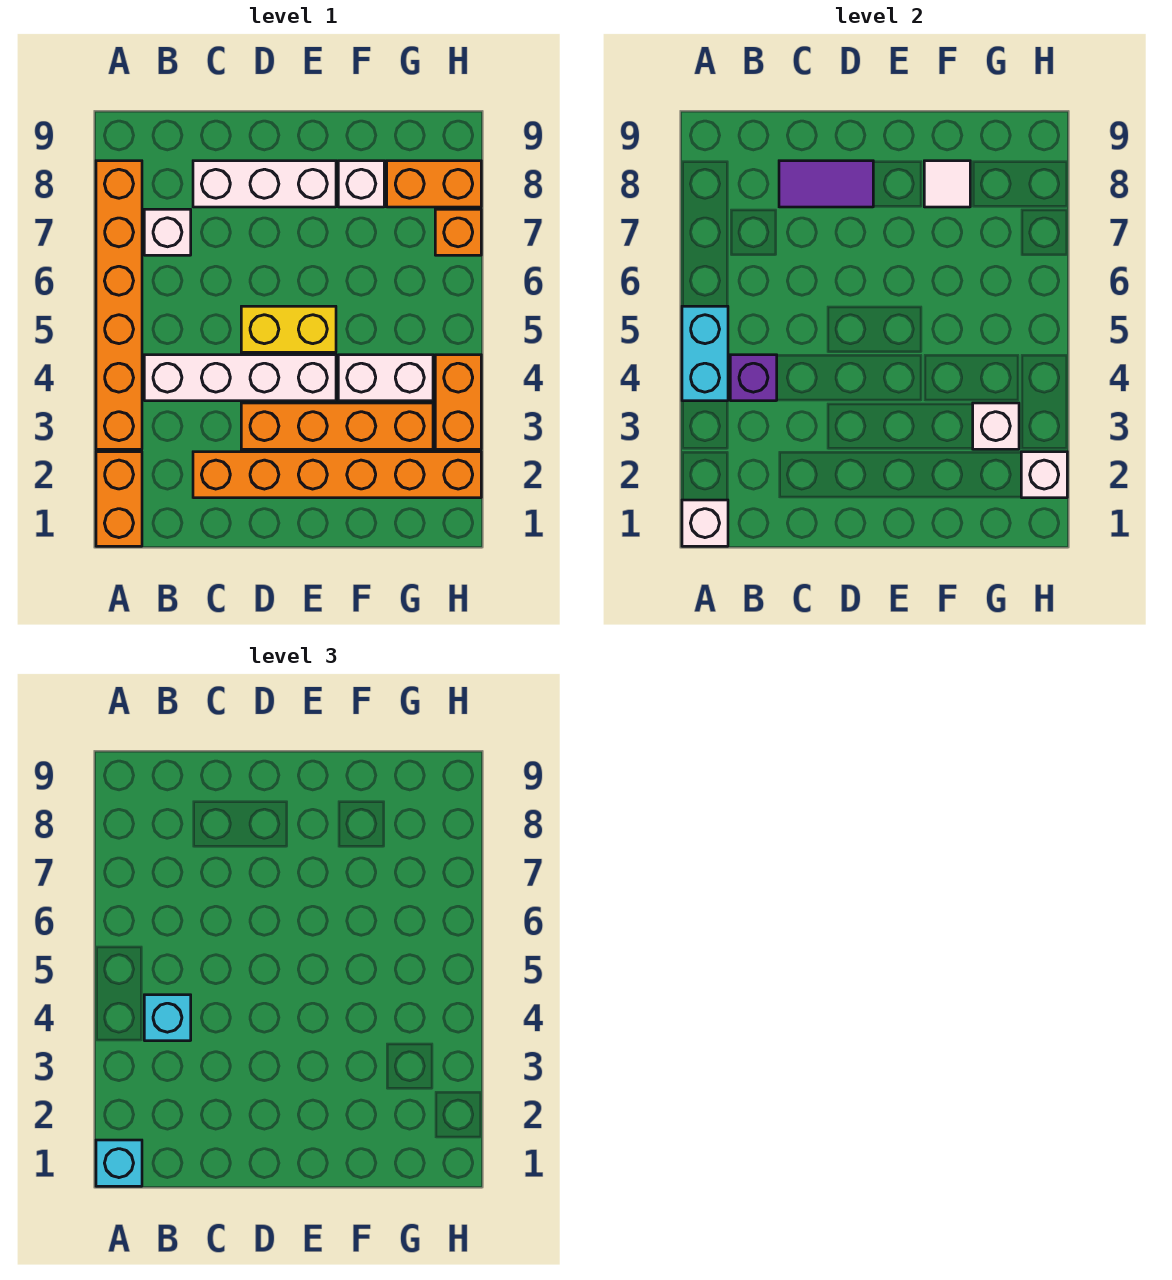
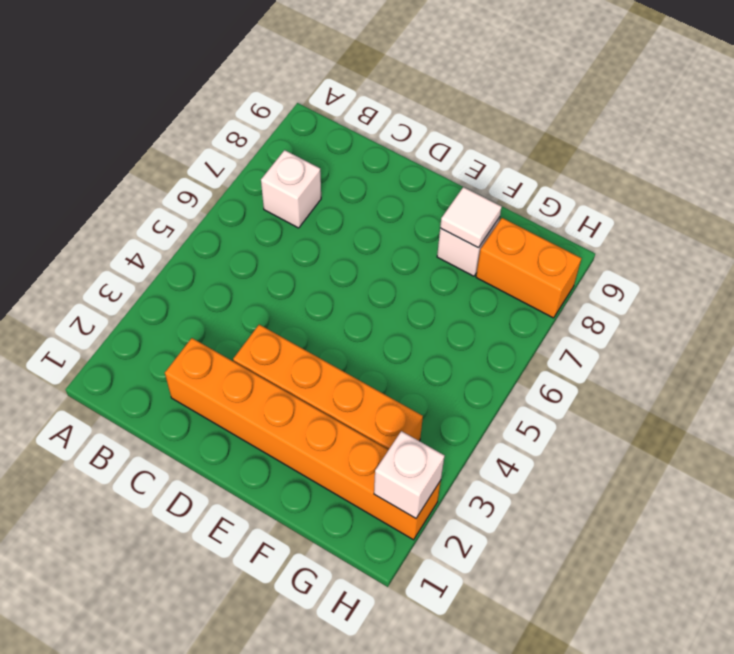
none -> orange 1x2 brick [96,452,142,546]
none -> orange 1x6 brick [96,161,142,449]
none -> white 1x4 brick [144,355,336,401]

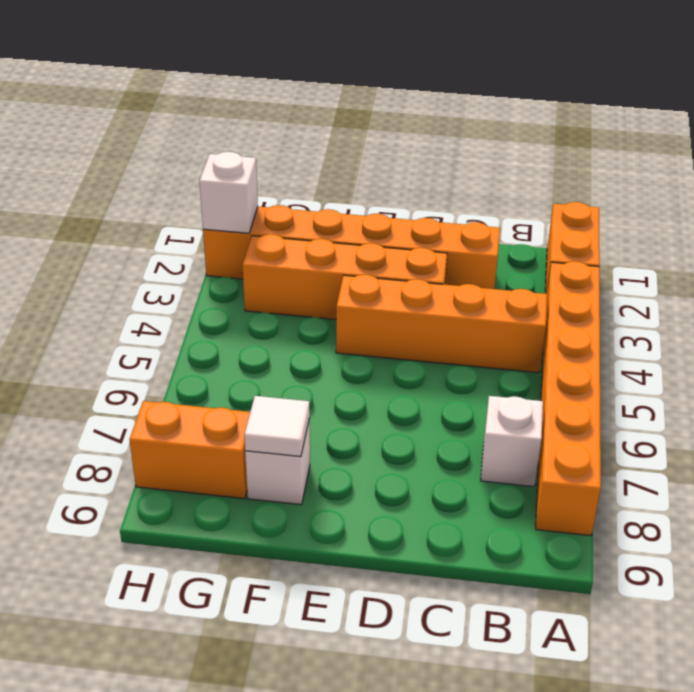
orange 1x4 brick [336,275,547,373] -> white 1x4 brick [144,355,336,401]
none -> white 1x3 brick [193,161,336,207]
none -> yellow 1x2 brick [241,306,336,352]
none -> white 1x2 brick [338,355,433,401]

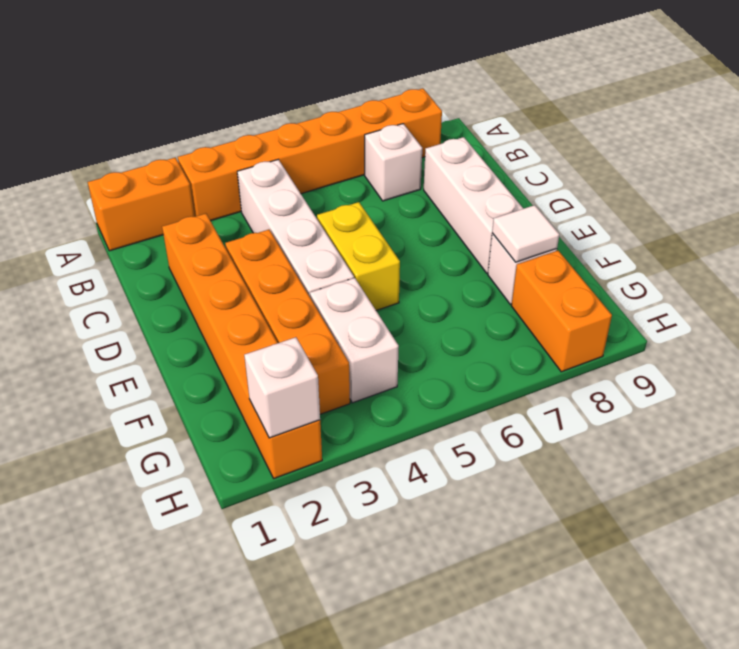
none -> orange 1x2 brick [435,355,481,449]
none -> orange 1x1 brick [435,209,481,255]
none -> white 1x1 brick [682,500,728,546]

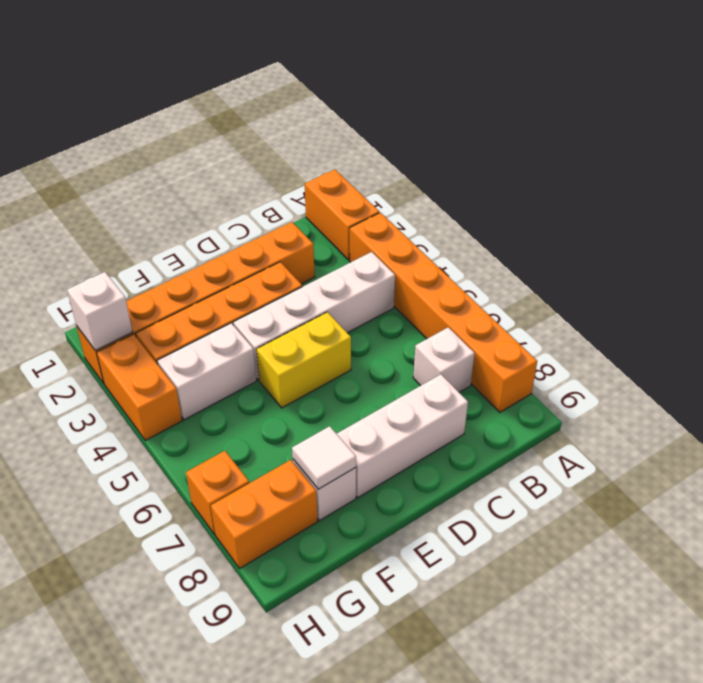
none -> white 1x1 brick [682,500,728,546]
none -> cyan 1x2 brick [682,306,728,401]
none -> purple 1x1 brick [730,355,777,401]

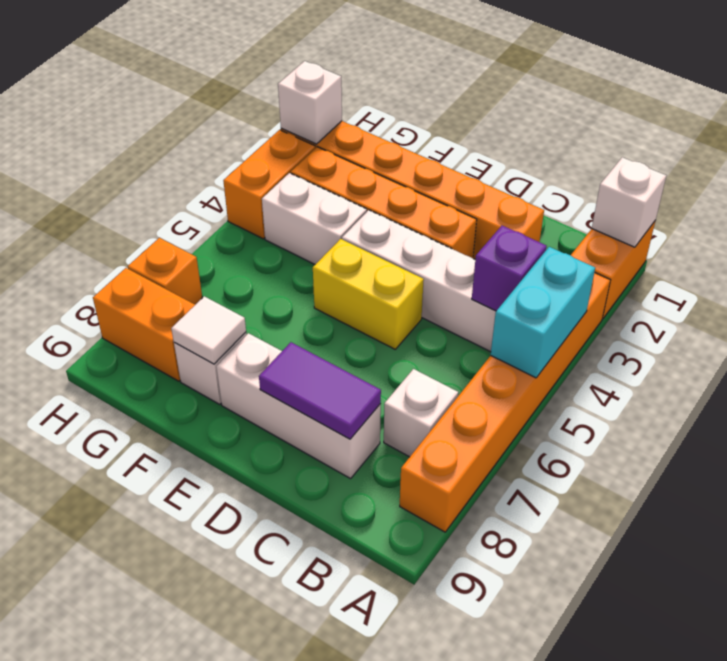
none -> white 1x1 brick [973,403,1019,449]
none -> cyan 1x1 brick [96,1140,142,1186]
none -> cyan 1x1 brick [144,995,191,1041]

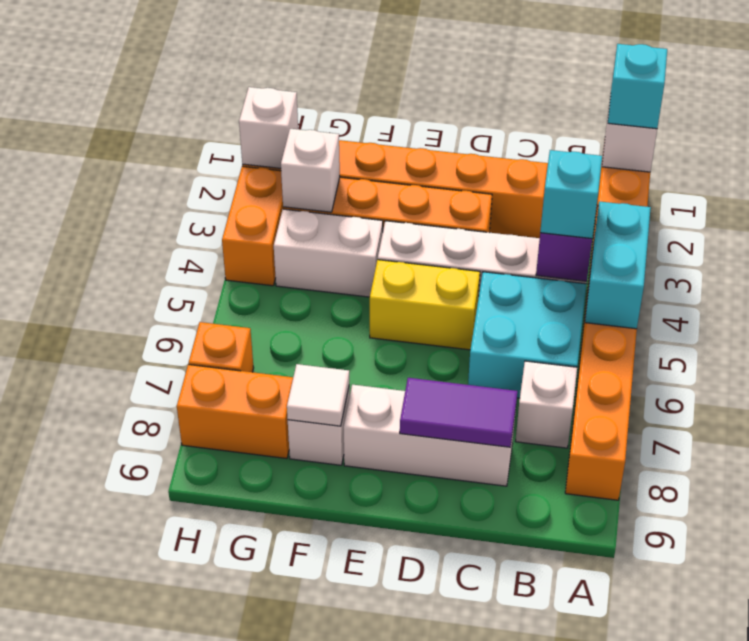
cyan 2x2 brick [468,272,586,398] -> none

